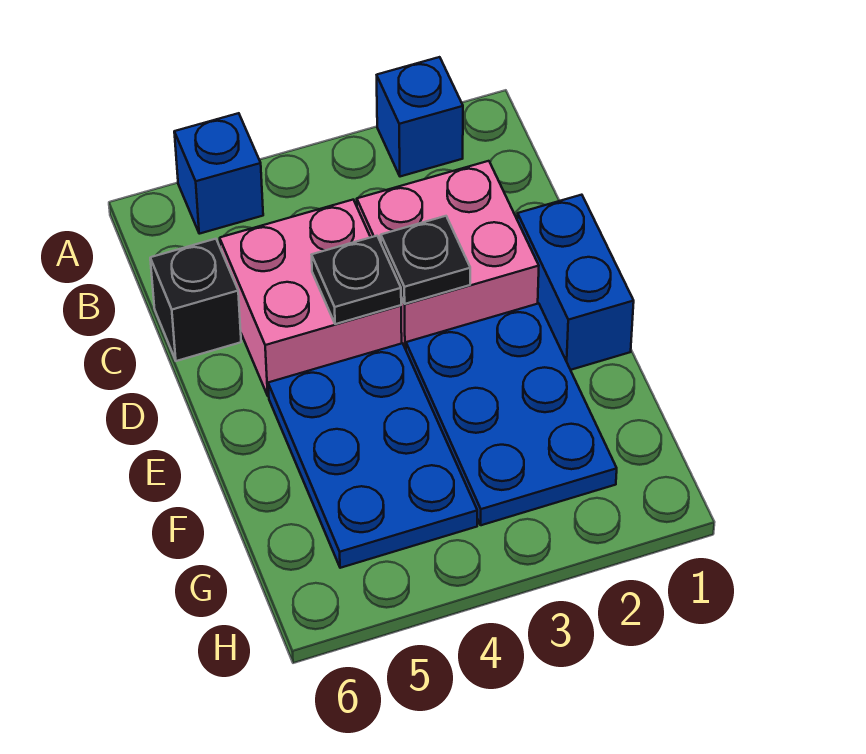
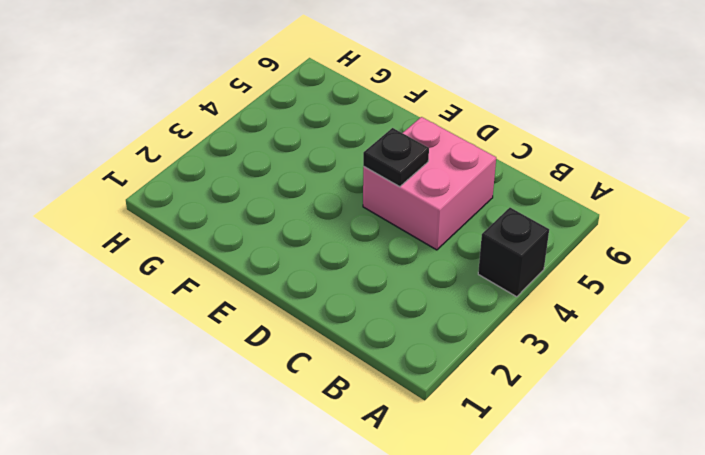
black 1x1 brick [478,208,549,297] -> black 1x1 brick moved to [150,239,241,361]
none -> blue 1x1 brick [377,57,463,177]
none -> blue 1x1 brick [174,113,263,234]

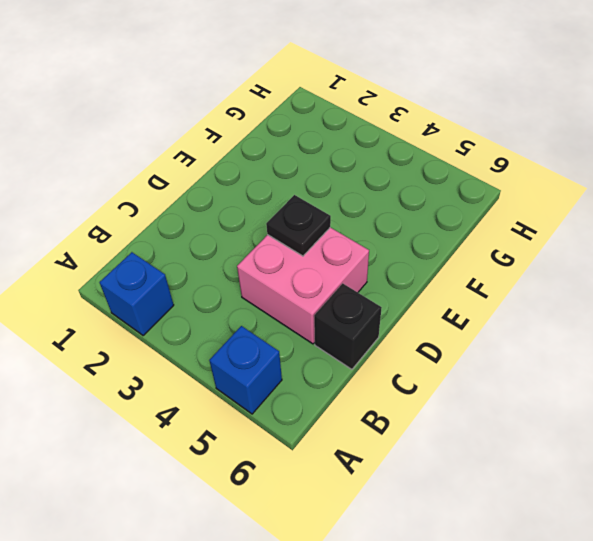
none -> pink 2x2 brick [357,161,539,349]
none -> blue 1x2 brick [517,195,634,370]

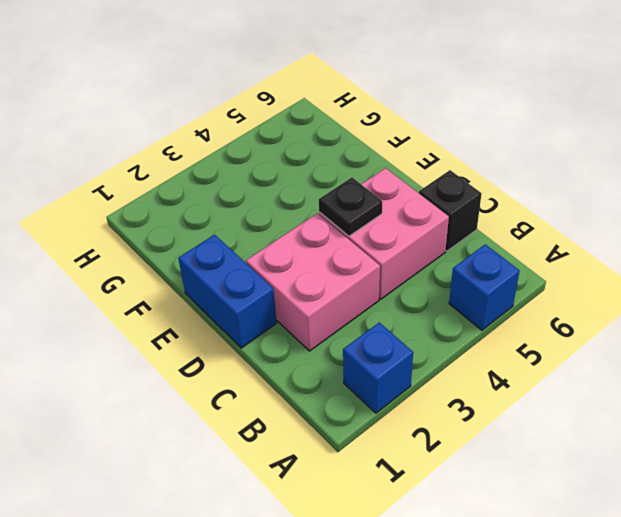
none -> blue 2x3 plate [406,303,617,525]
none -> blue 2x3 plate [268,343,477,568]

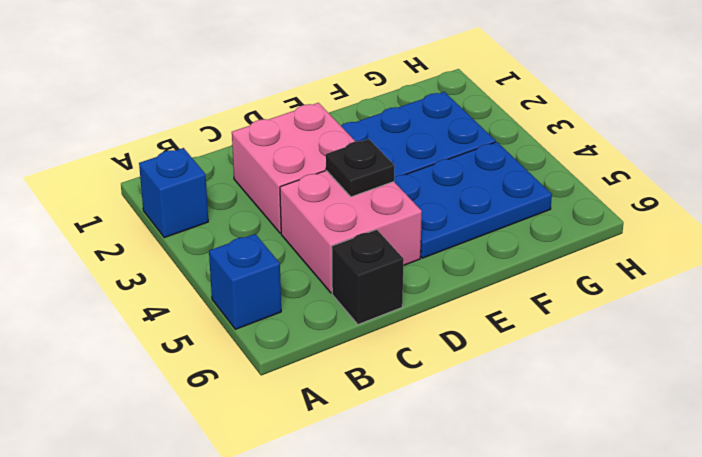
none -> blue 1x2 brick [517,195,634,370]
none -> black 1x1 plate [381,216,470,304]

